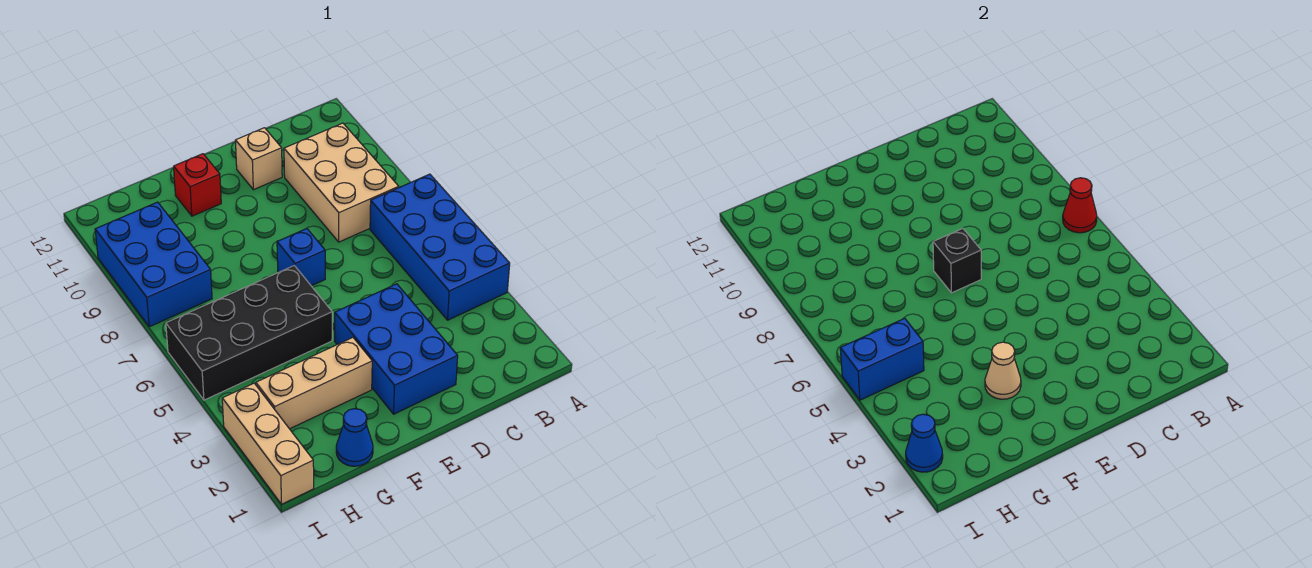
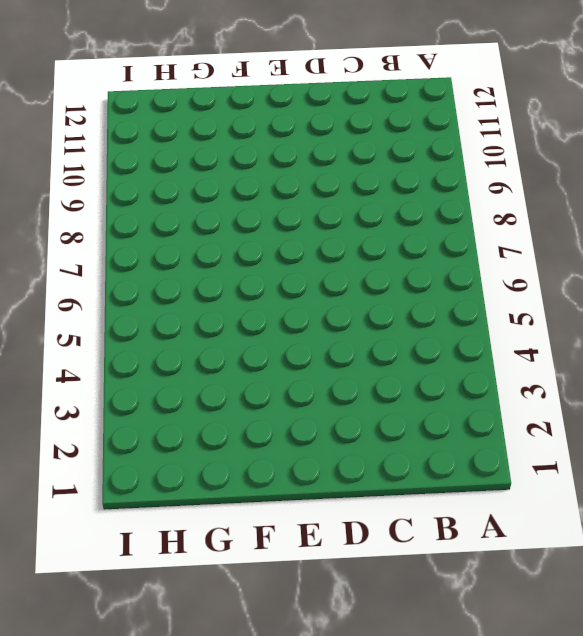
none -> blue 2x4 brick [370,174,510,320]
none -> tan 2x3 brick [284,123,399,242]
none -> blue 2x3 brick [335,284,458,414]

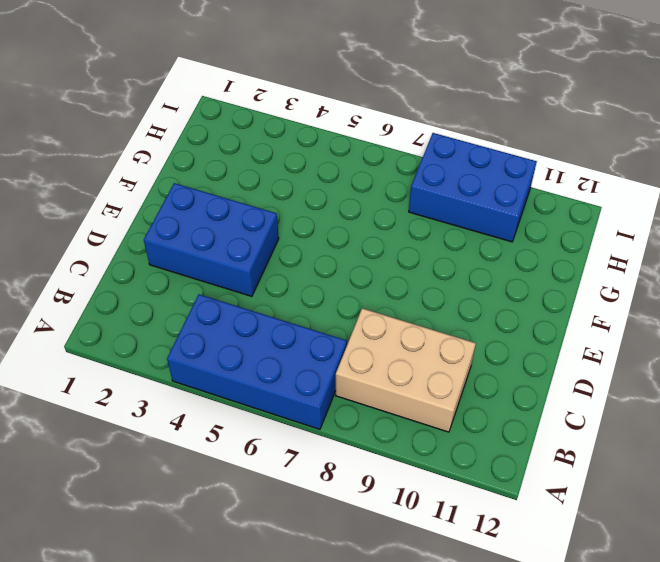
none -> tan 1x1 brick [235,128,282,190]
none -> blue 1x1 brick [277,228,325,286]
none -> tan 1x3 brick [256,338,372,429]

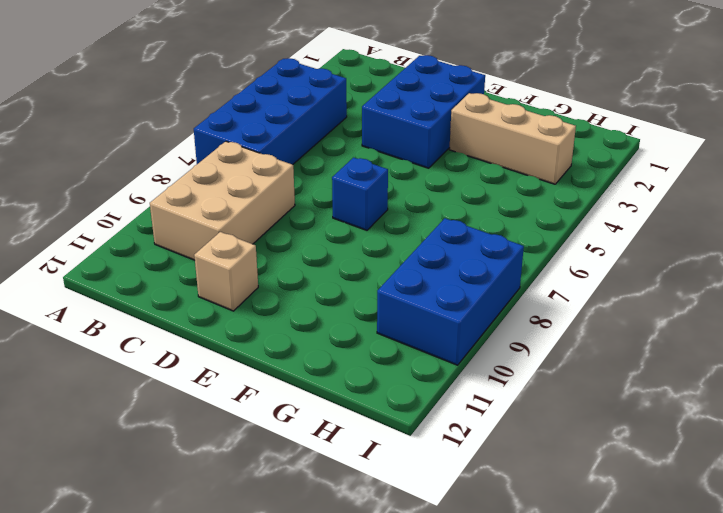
none -> black 2x4 brick [166,266,332,400]
none -> red 1x1 brick [174,154,221,216]
none -> blue 1x1 cone [336,409,373,466]

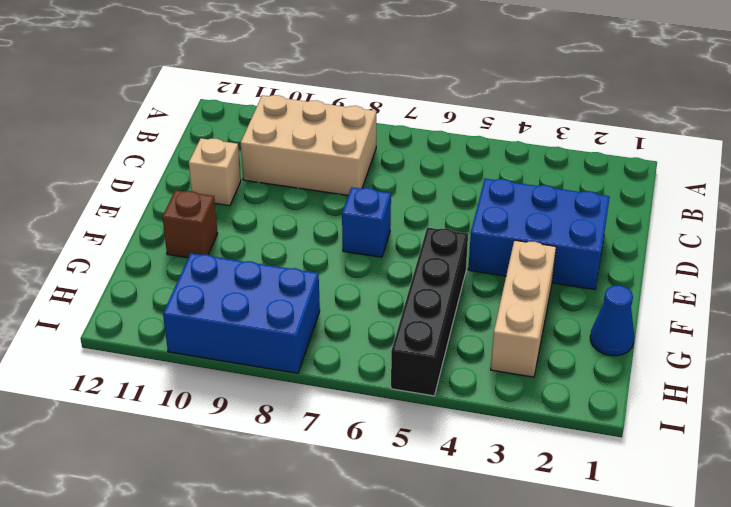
black 1x4 brick [391,227,468,396] -> black 2x4 brick [166,266,332,400]
brown 1x1 brick [162,190,218,258] -> red 1x1 brick [174,154,221,216]
none -> blue 2x4 brick [370,174,510,320]
none -> tan 1x3 brick [222,383,314,504]
none -> red 1x1 cone [1063,178,1097,233]

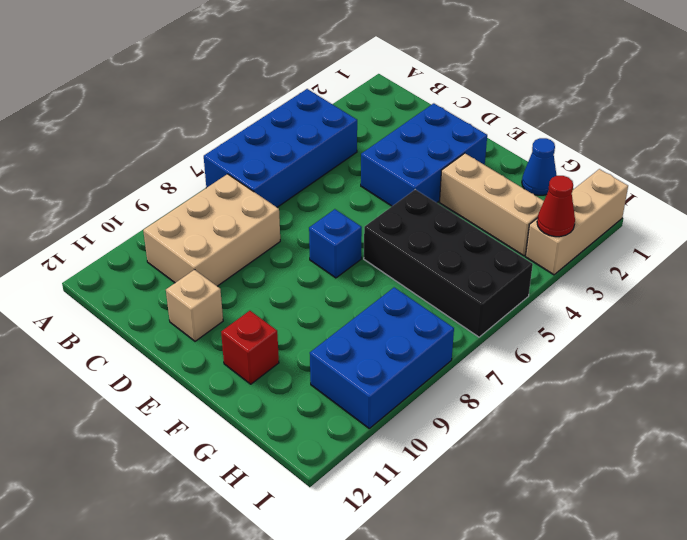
red 1x1 cone [537,176,575,237] -> red 1x1 cone moved to [1063,178,1097,233]
none -> black 1x1 brick [933,228,981,293]
none -> tan 1x1 cone [985,342,1021,399]
none -> blue 1x2 brick [840,318,924,400]

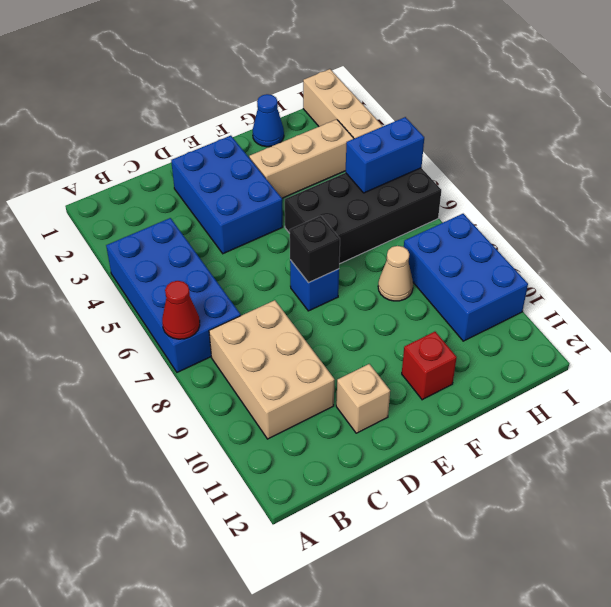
tan 1x1 cone [378,246,413,301] -> tan 1x1 cone moved to [985,342,1021,399]
none -> blue 1x1 cone [906,414,943,472]

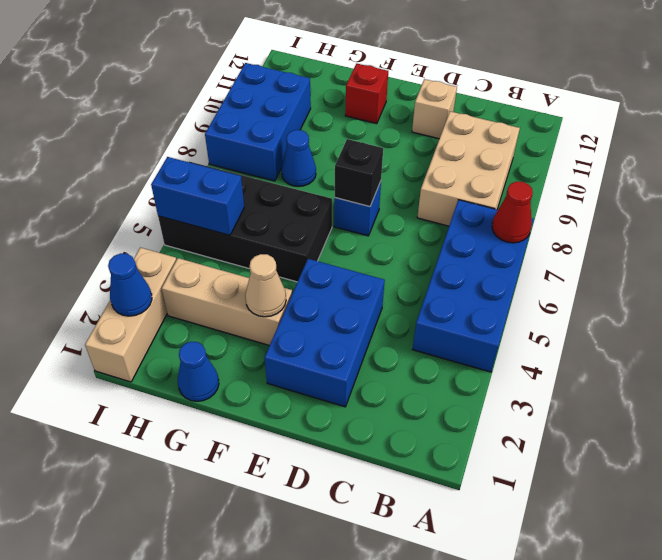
blue 1x1 cone [281,130,316,187] -> none

